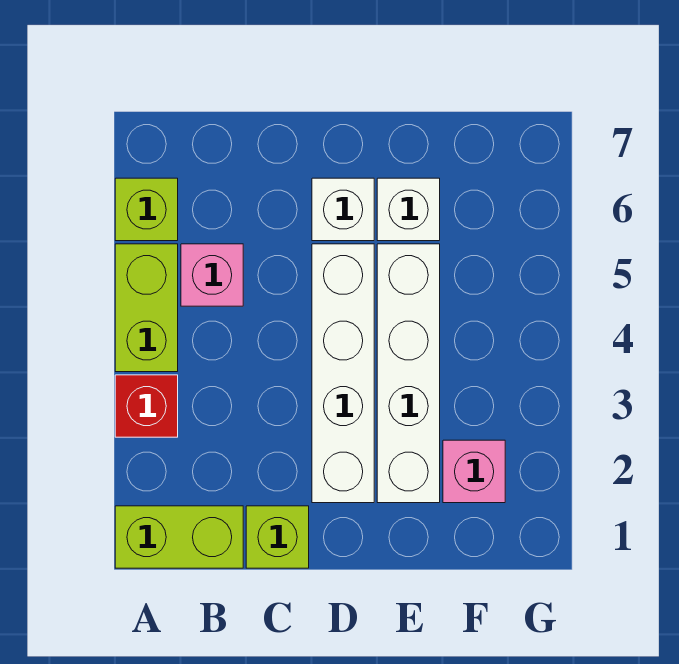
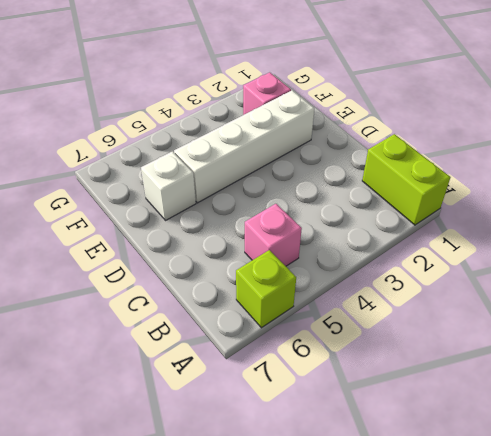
none -> red 1x1 brick [115,375,178,437]
none -> lime 1x2 brick [115,244,178,372]

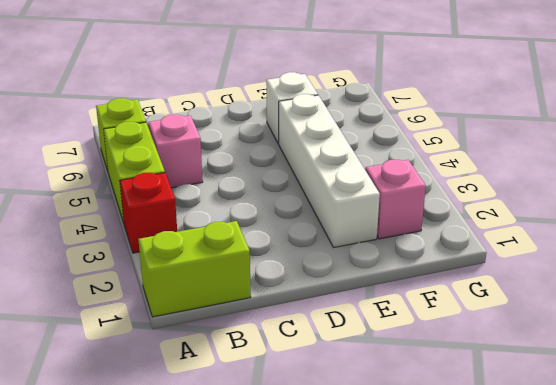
none -> lime 1x1 brick [246,506,309,568]
none -> white 1x4 brick [312,244,374,503]

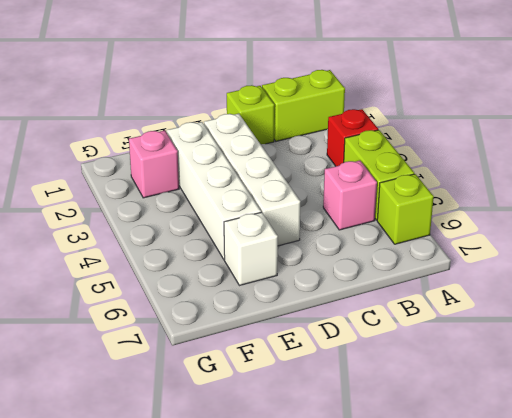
none -> white 1x1 brick [312,178,374,241]

